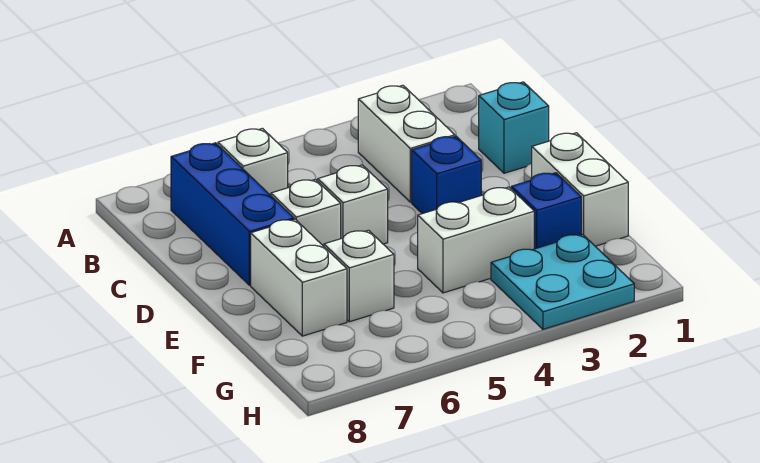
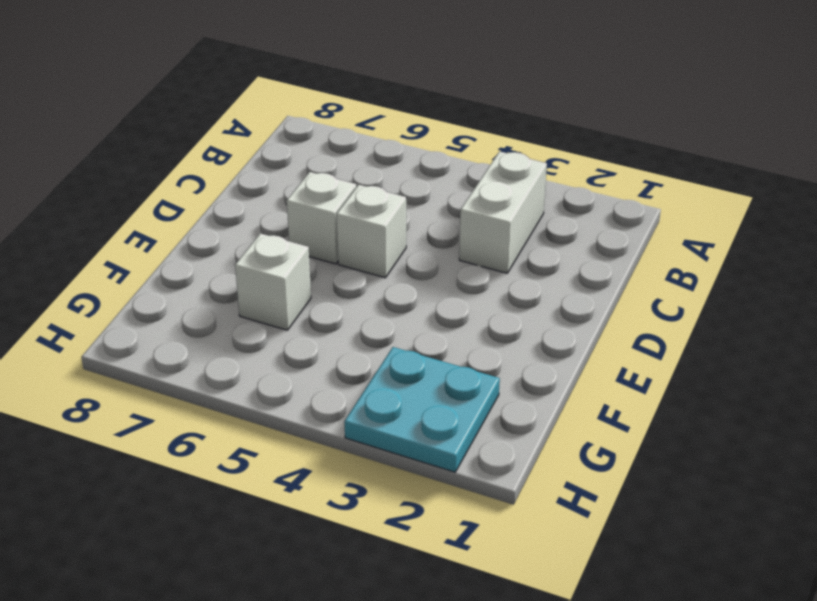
none -> white 1x1 brick [218,128,288,195]
none -> blue 1x3 brick [171,143,294,285]
none -> cyan 1x1 brick [479,82,549,173]

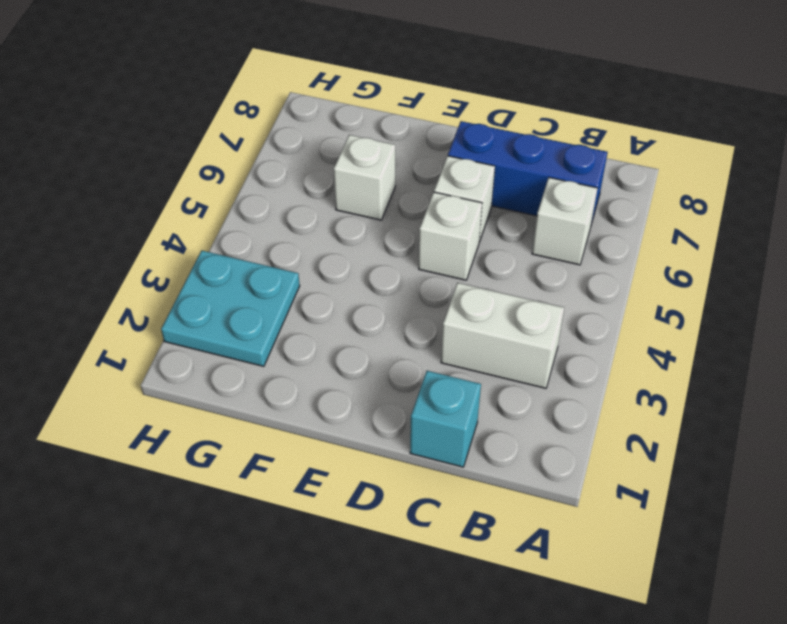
none -> blue 1x1 brick [412,136,481,214]
none -> white 1x2 brick [532,133,628,246]
none -> white 1x2 brick [251,219,347,336]

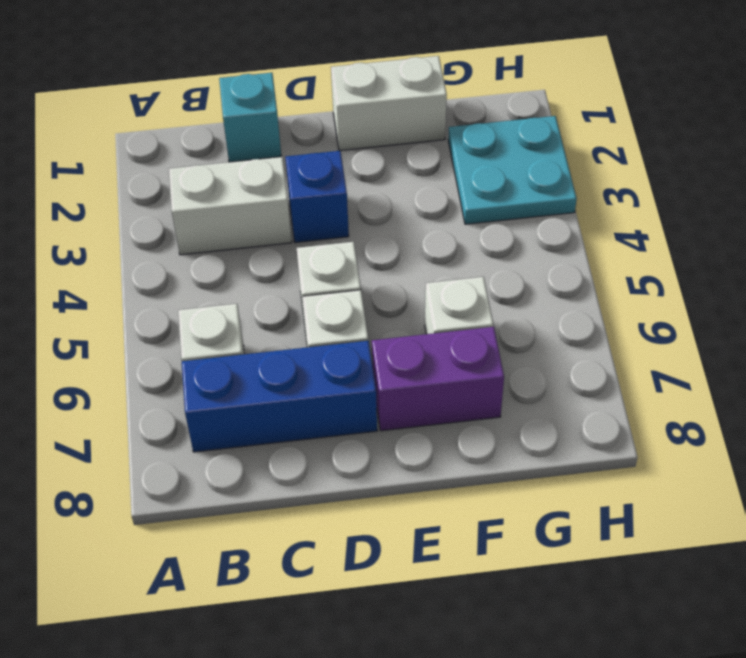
purple 1x2 brick [372,327,504,431] -> white 1x2 brick [251,219,347,336]
none -> blue 1x1 brick [511,173,581,249]
none -> white 1x2 brick [418,187,534,293]

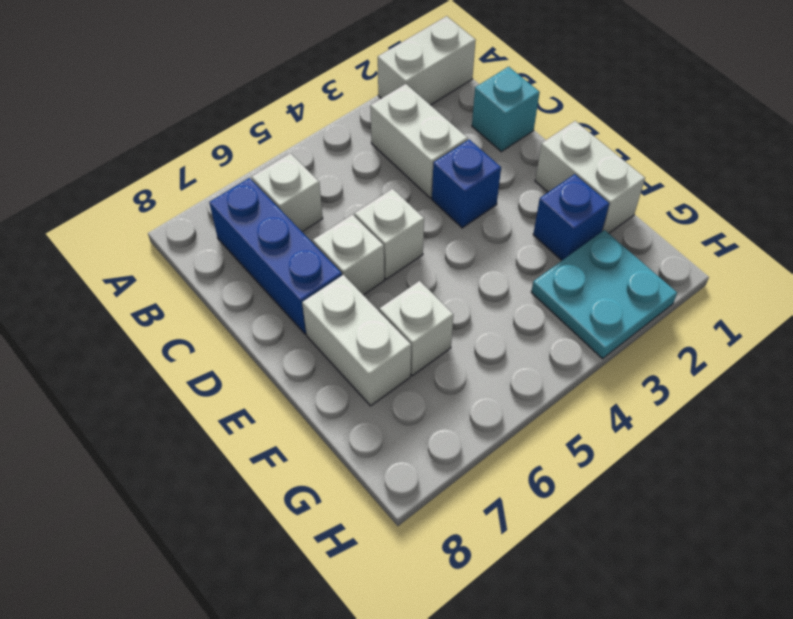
white 1x2 brick [378,16,476,105] -> white 1x2 brick moved to [418,187,534,293]

